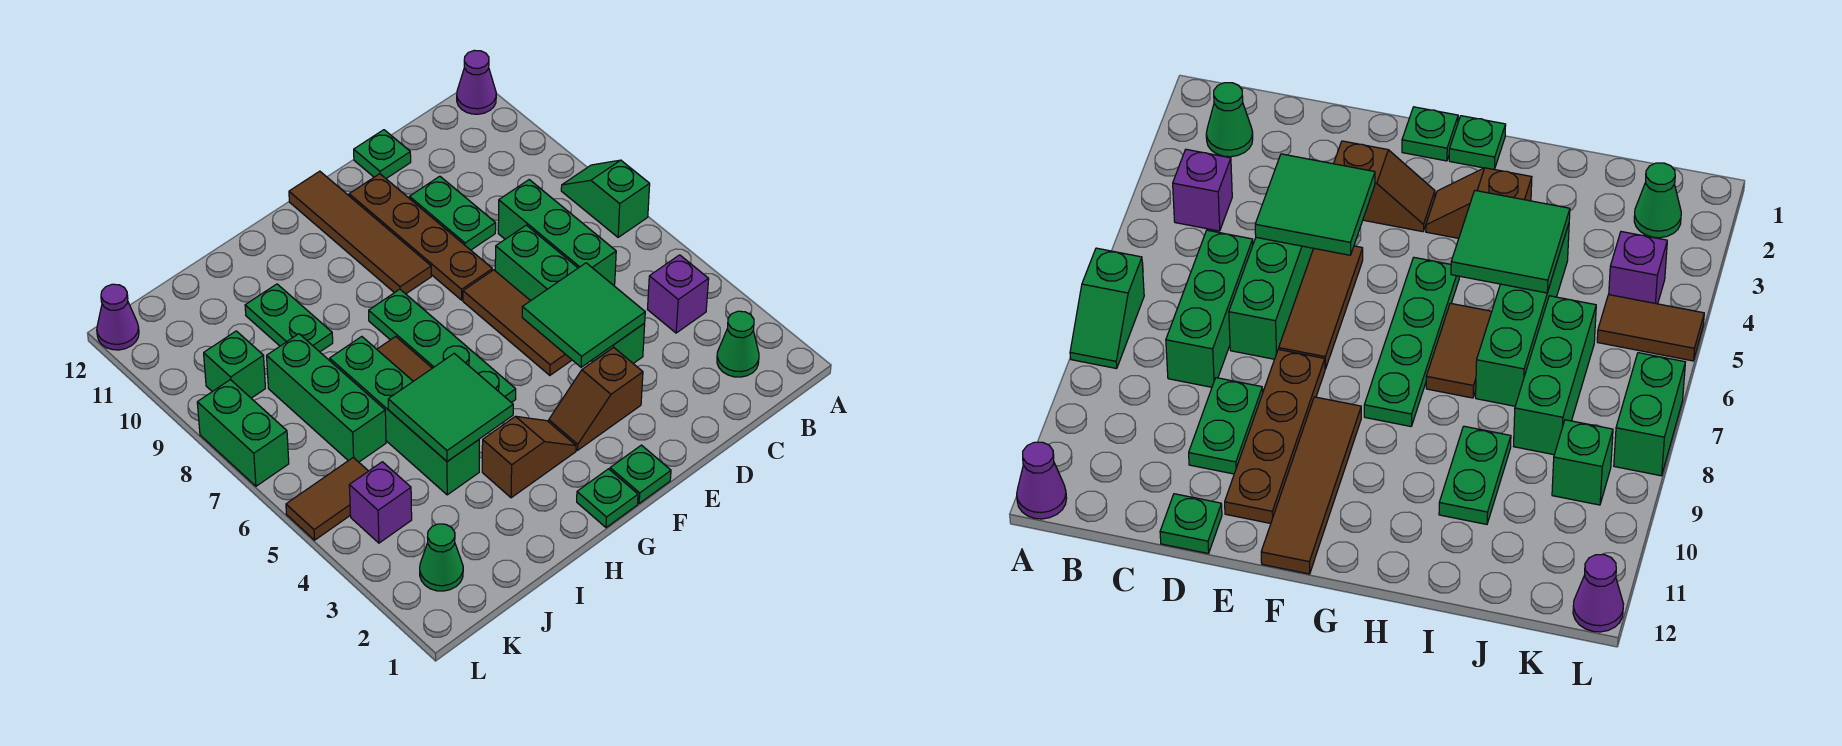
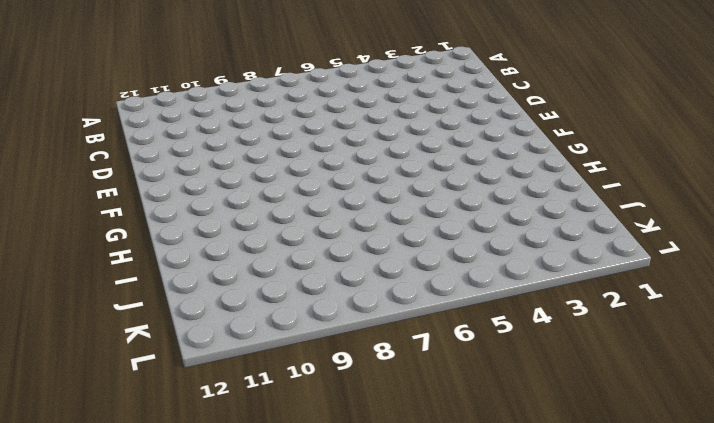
none -> green 1x2 slope [561,160,650,237]
none -> purple 1x1 cone [457,50,496,114]
none -> green 1x1 cone [717,311,759,377]

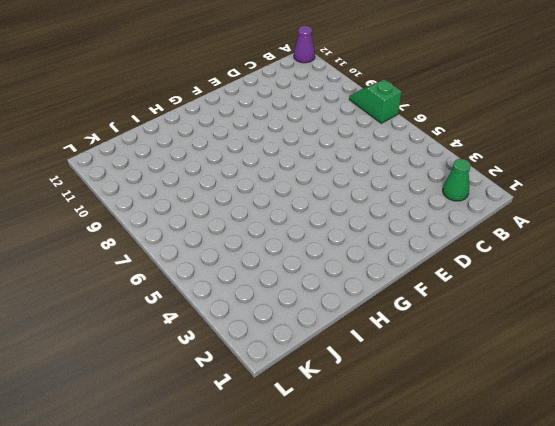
none -> purple 1x1 brick [647,255,709,333]
none -> green 1x3 brick [498,180,616,285]
none -> green 1x4 brick [495,225,645,363]

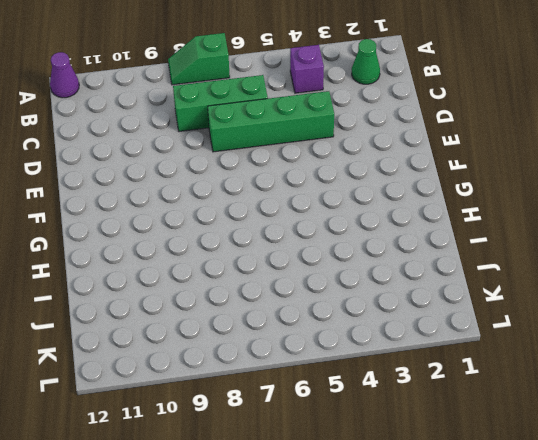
none -> green 1x2 plate [409,176,496,250]
none -> green 1x1 plate [354,130,411,178]
none -> brown 1x2 slope [549,347,643,450]

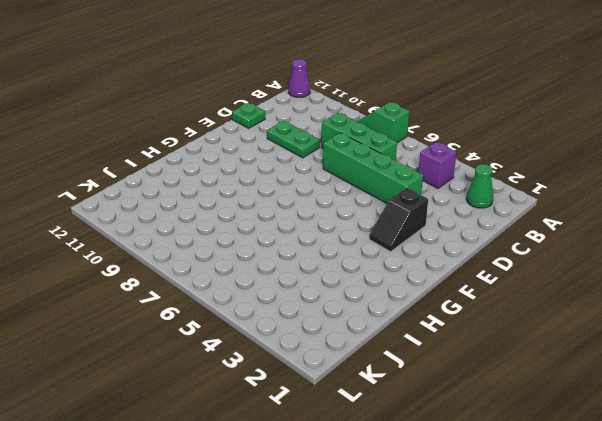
black 1x2 slope [369,188,428,252] -> brown 1x2 slope [549,347,643,450]
none -> brown 1x3 tile [463,270,572,375]
none -> brown 1x4 plate [349,174,492,300]
none -> green 1x1 plate [610,445,671,503]

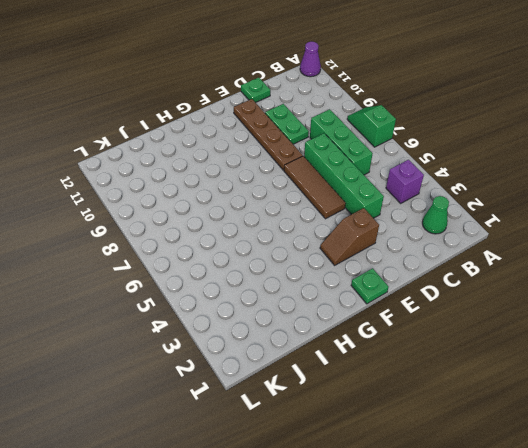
none -> brown 1x4 tile [289,171,431,294]
none -> green 1x1 plate [577,469,638,528]
none -> brown 1x2 slope [482,416,576,498]

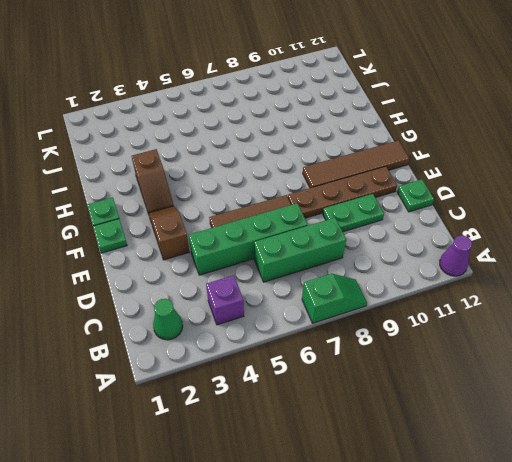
none -> green 1x4 plate [369,289,516,403]
none -> brown 1x2 tile [377,337,432,381]
none -> green 1x4 brick [330,337,479,495]

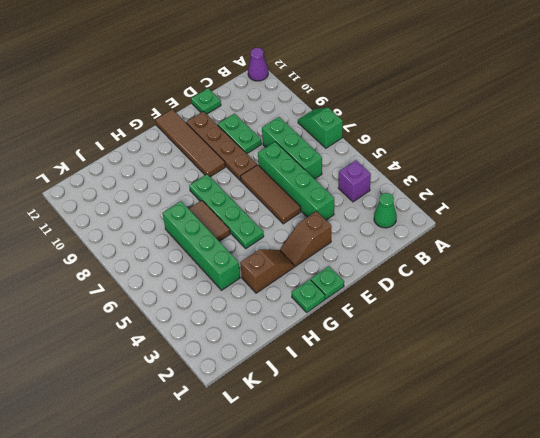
none -> green 1x2 plate [245,284,333,352]
none -> green 1x3 brick [267,334,386,462]
none -> green 1x1 cone [420,524,463,591]

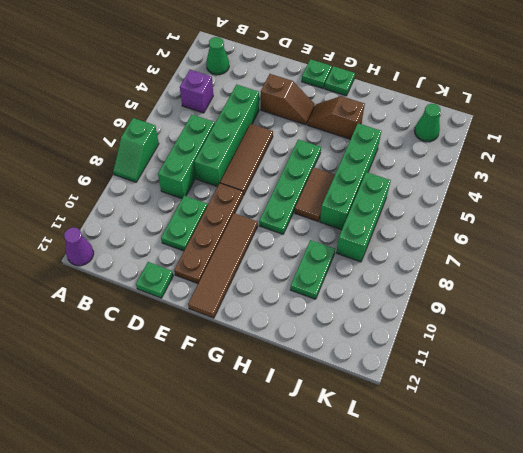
none -> purple 1x1 brick [349,462,412,543]
none -> brown 1x2 tile [286,457,368,540]
none -> green 1x1 brick [204,331,265,398]

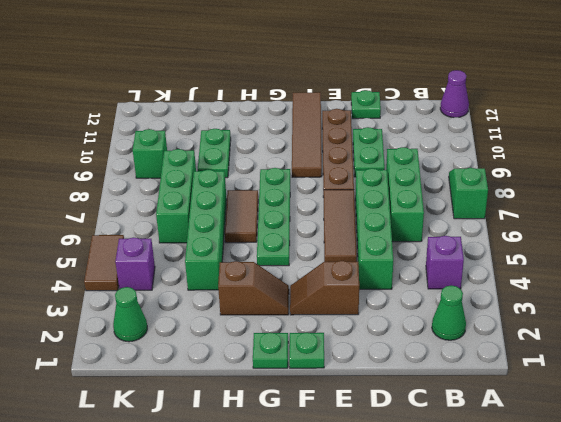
brown 1x2 tile [84,235,124,291] -> brown 1x2 tile turned to [286,457,368,540]
none -> green 1x2 brick [197,380,289,486]
none -> purple 1x1 cone [97,284,139,350]
none -> green 2x2 tile [522,263,645,367]

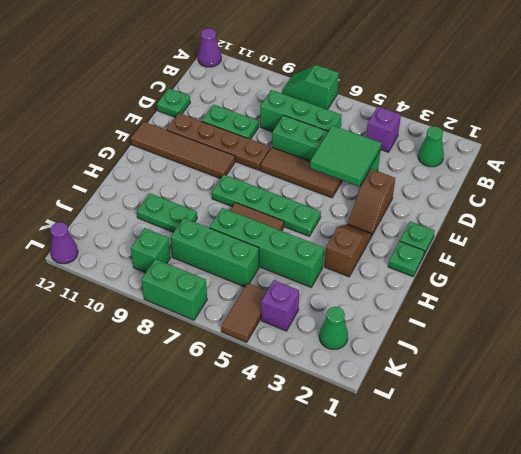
none -> green 2x2 tile [388,353,513,461]

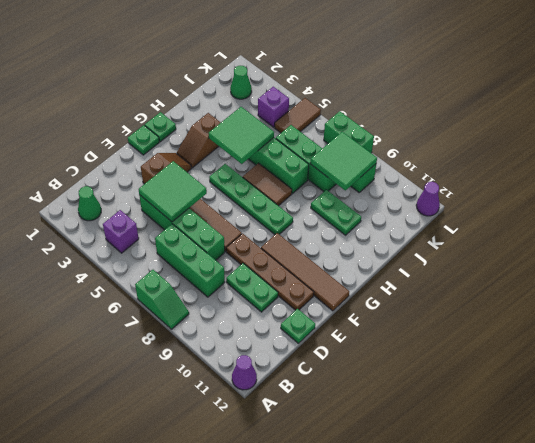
green 2x2 tile [310,132,377,190] -> none

